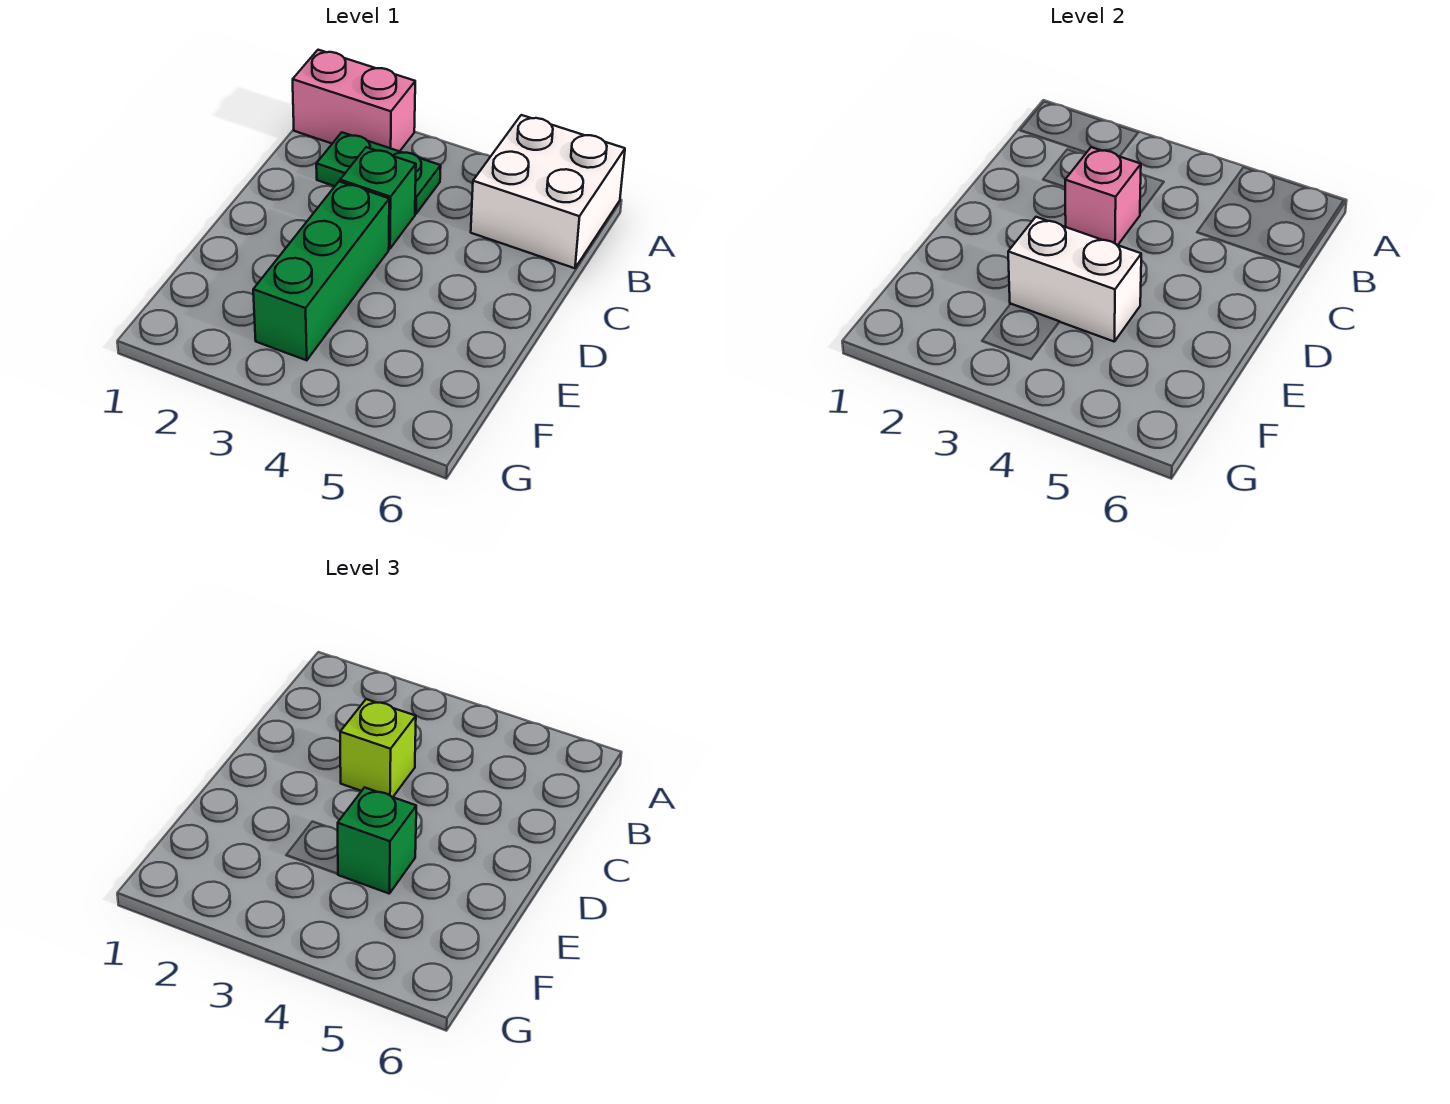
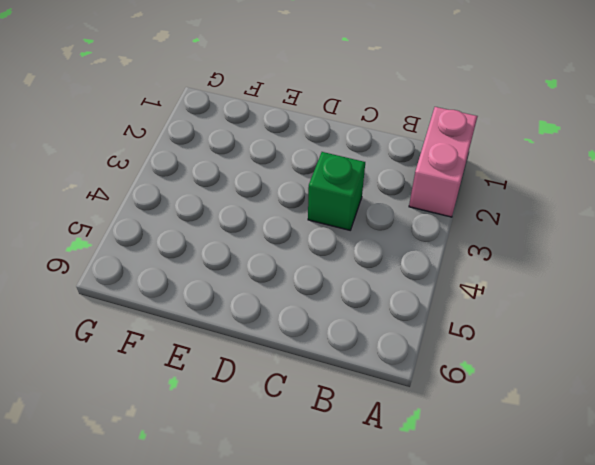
none -> white 2x2 brick [471,115,625,268]
none -> green 1x2 plate [316,132,441,214]

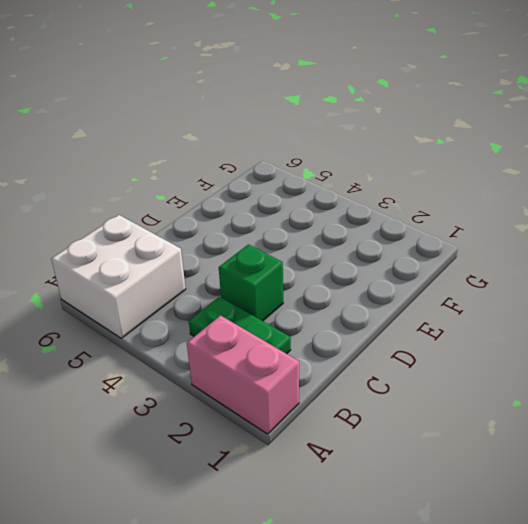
none -> green 1x3 brick [253,182,389,360]
none -> pink 1x1 brick [1065,147,1141,245]

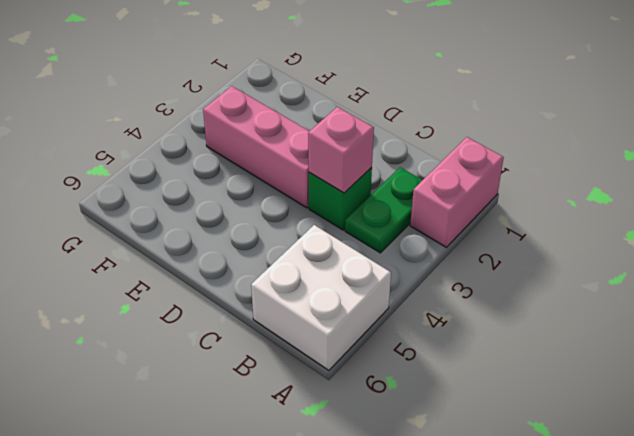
pink 1x3 brick [203,86,309,208] -> green 1x3 brick [253,182,389,360]
none -> white 1x2 brick [1008,217,1141,342]
none -> lime 1x1 brick [340,699,416,797]

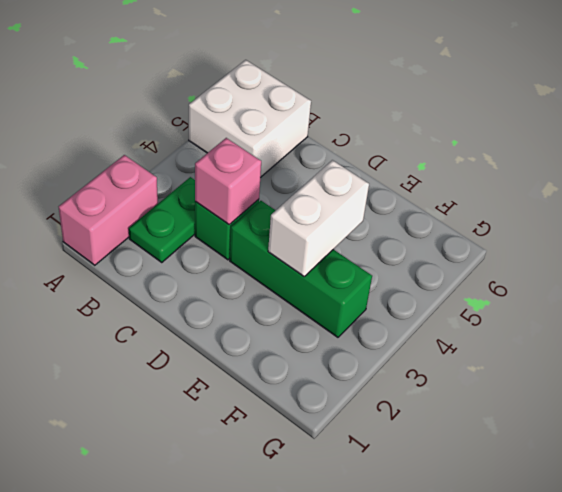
none -> lime 1x1 brick [340,699,416,797]
none -> green 1x1 brick [338,787,416,894]

